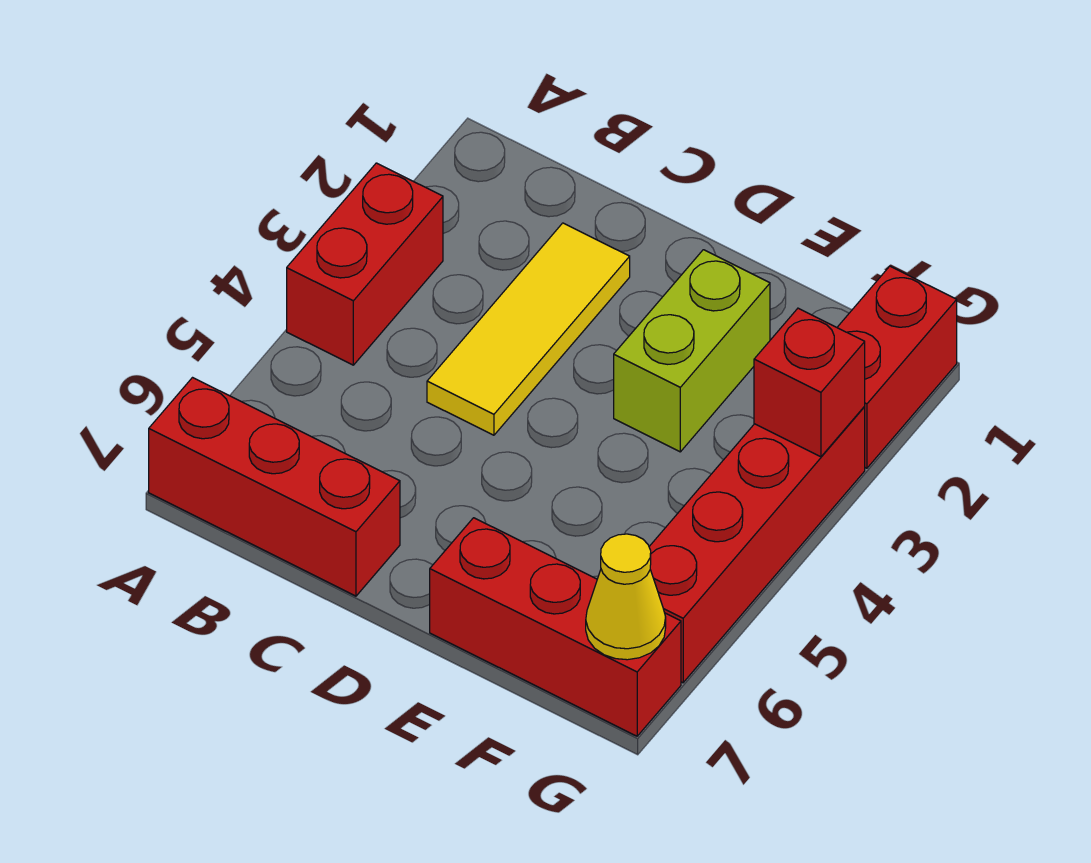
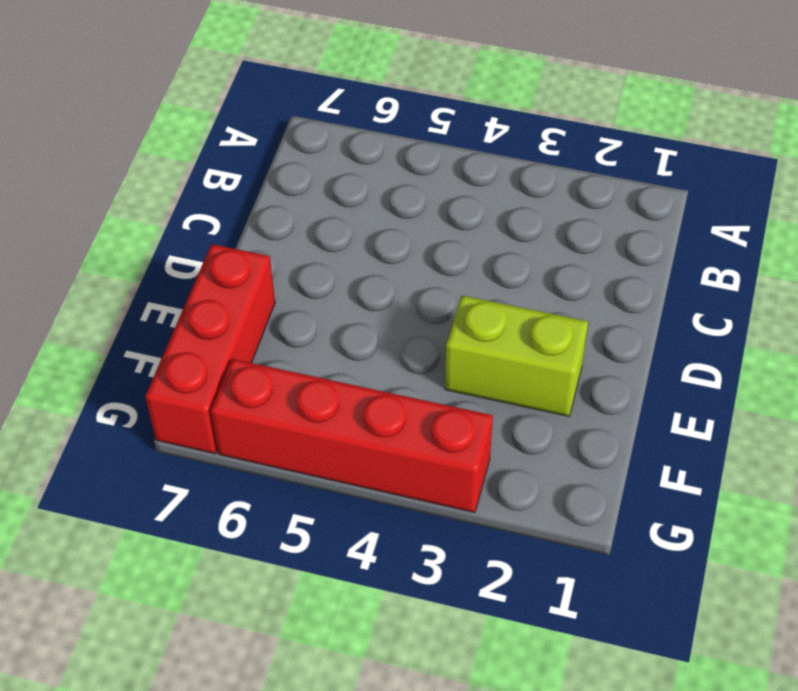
none -> red 1x2 brick [287,163,443,365]
none -> red 1x3 brick [149,378,400,596]

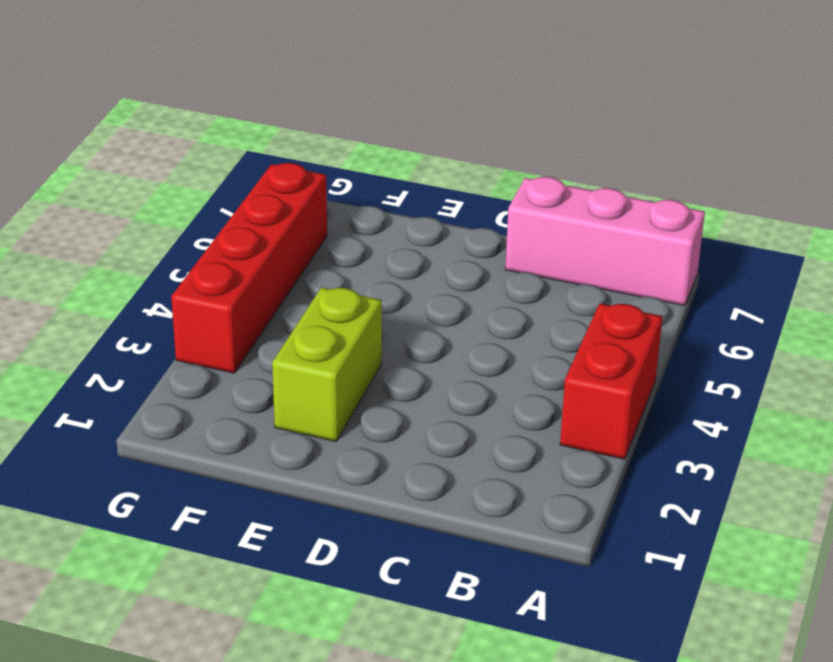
pink 1x3 brick [505,177,705,306] -> red 1x3 brick [149,378,400,596]
none -> yellow 1x3 tile [427,223,630,435]
none -> red 1x3 brick [430,518,681,736]

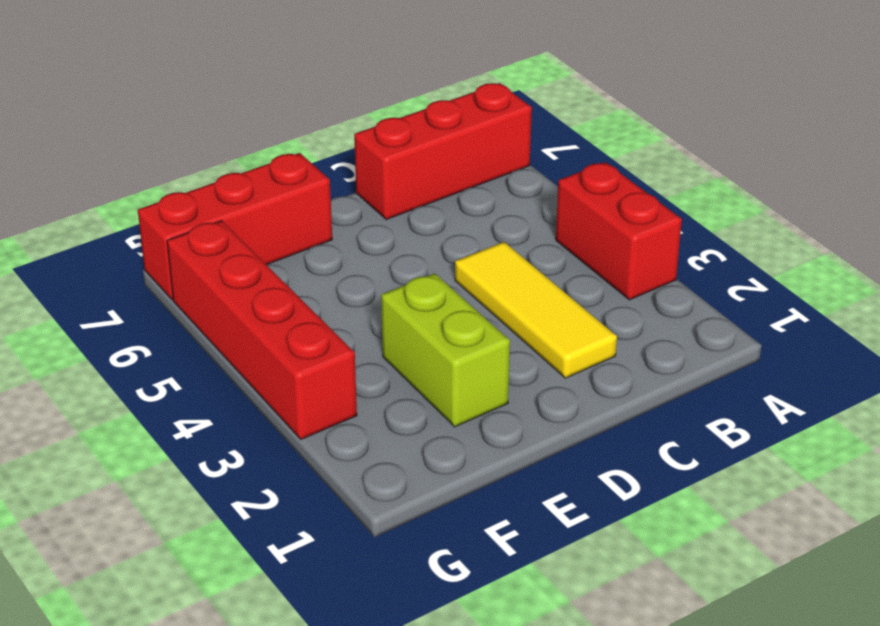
none -> red 1x2 brick [837,266,957,468]
none -> red 1x1 brick [754,308,865,457]

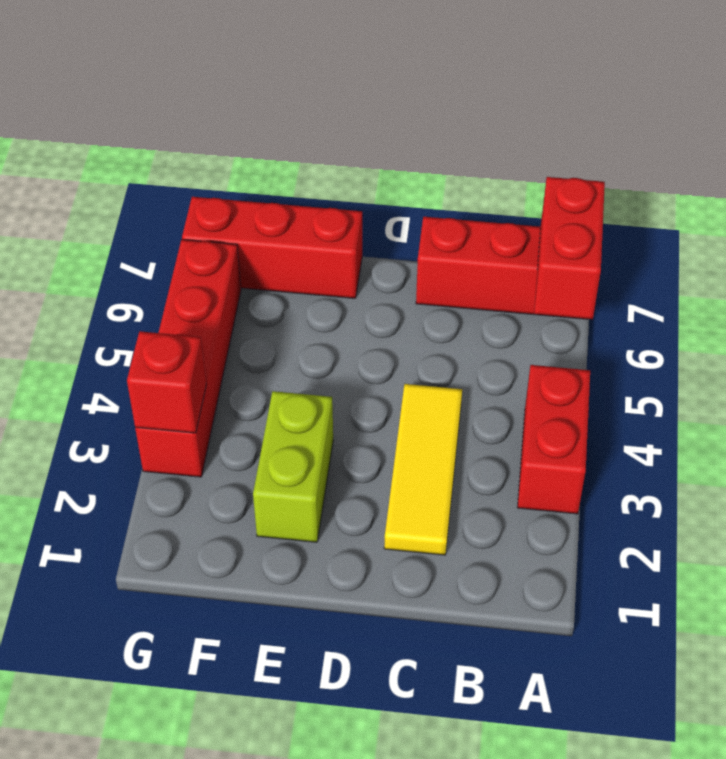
red 1x2 brick [534,177,605,319] -> red 1x2 brick moved to [837,266,957,468]
none -> yellow 1x1 cone [586,534,666,660]

